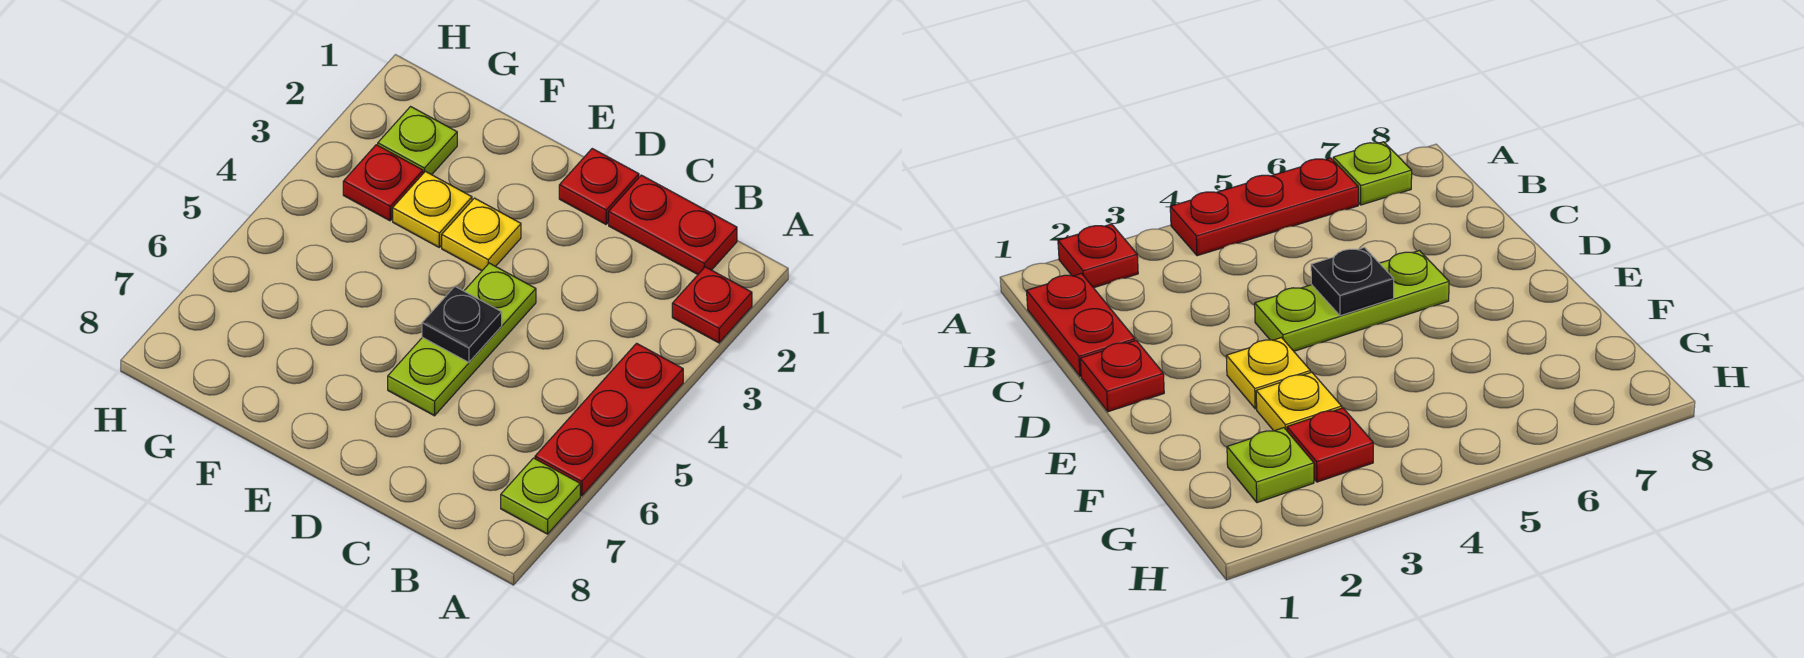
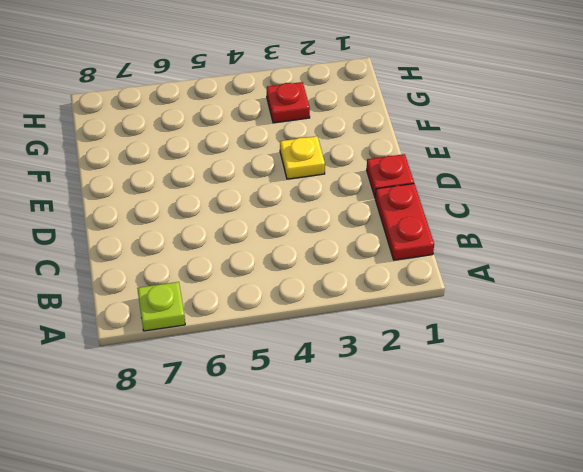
none -> red 1x1 plate [672,267,752,343]
none -> red 1x3 plate [535,343,683,496]

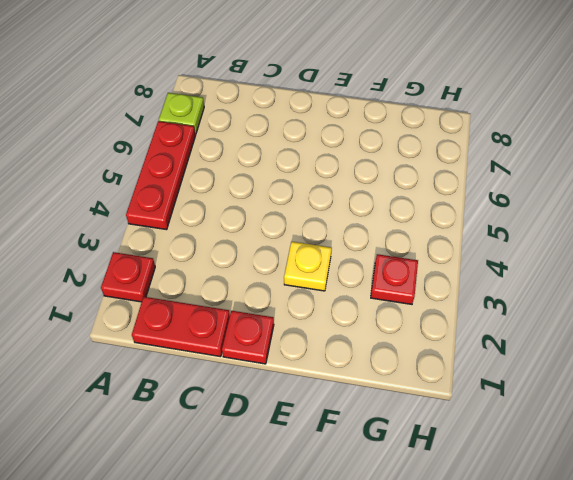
none -> lime 1x3 plate [388,263,536,416]
none -> yellow 1x1 plate [393,171,472,247]

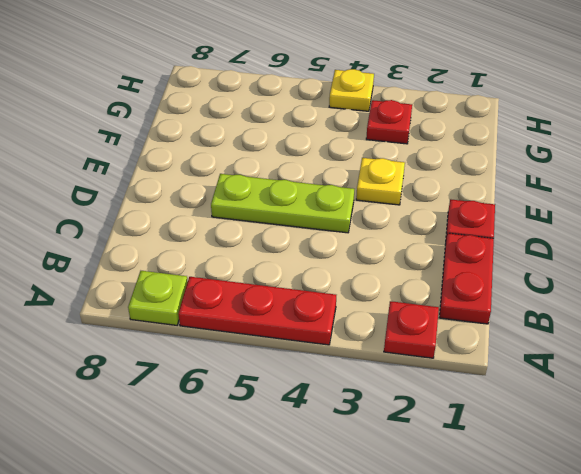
yellow 1x1 plate [329,69,374,111] -> yellow 1x1 plate moved to [393,171,472,247]
none -> lime 1x1 plate [378,107,457,175]
none -> black 1x1 plate [422,286,502,362]

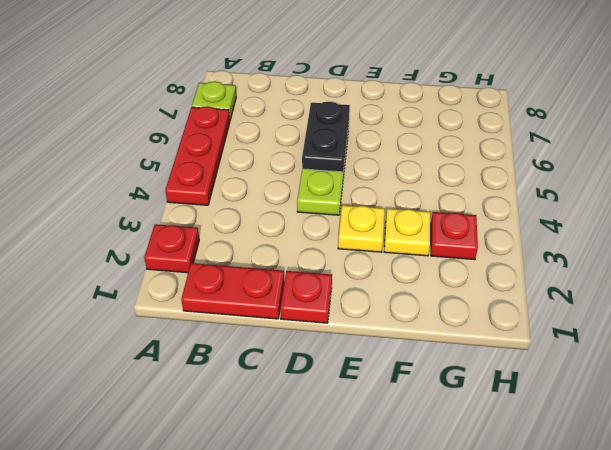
black 1x2 plate [302,102,350,172] -> black 1x1 plate [422,286,502,362]
none -> lime 1x1 plate [378,107,457,175]

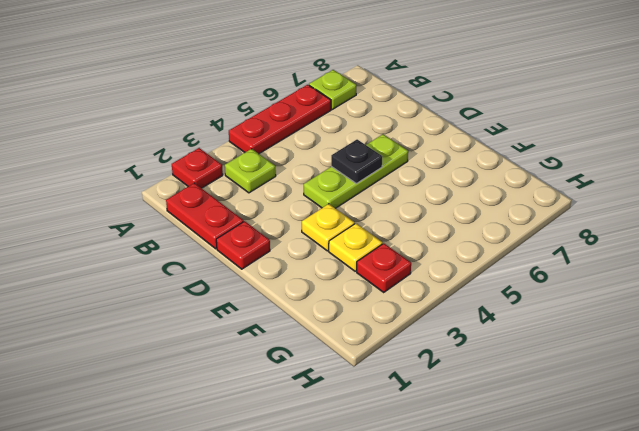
lime 1x1 plate [225,149,276,193] -> lime 1x1 plate moved to [378,107,457,175]

